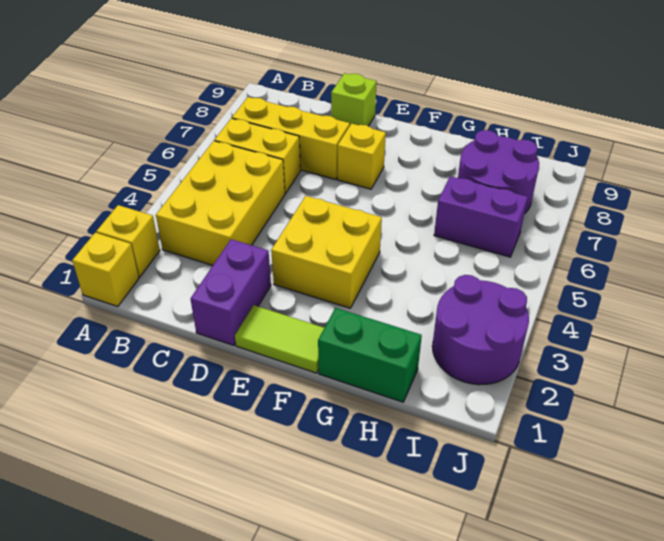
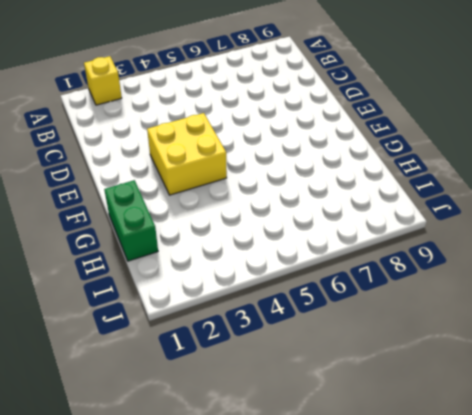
none -> yellow 1x1 brick [72,233,139,307]
none -> yellow 2x3 brick [156,141,285,265]
none -> yellow 1x2 brick [215,118,300,193]

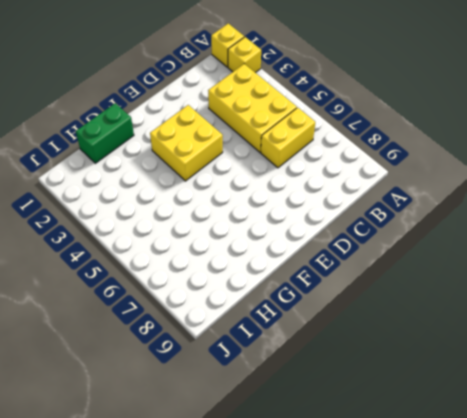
none -> yellow 1x3 brick [232,97,350,179]
none -> purple 1x2 brick [191,239,271,345]
none -> lime 1x1 brick [331,73,377,126]

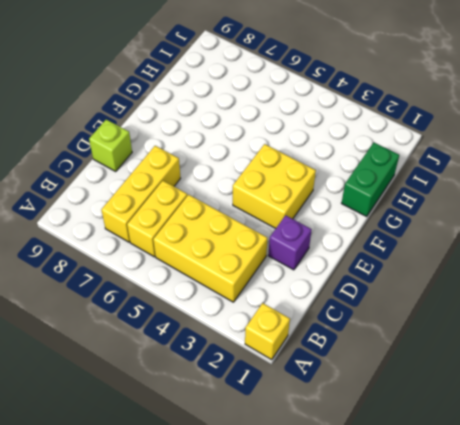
purple 1x1 brick [268,215,312,270] -> purple 1x2 brick [191,239,271,345]
none -> yellow 1x1 brick [96,205,160,277]
none -> lime 1x2 tile [235,305,324,373]
none -> yellow 1x1 brick [337,123,386,189]

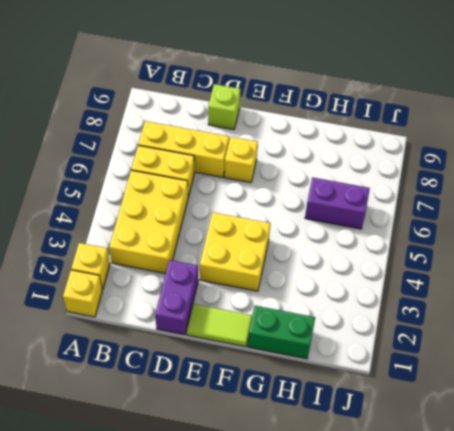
none -> purple 2x2 round brick [458,130,539,214]
none -> purple 2x2 round brick [432,275,529,385]

